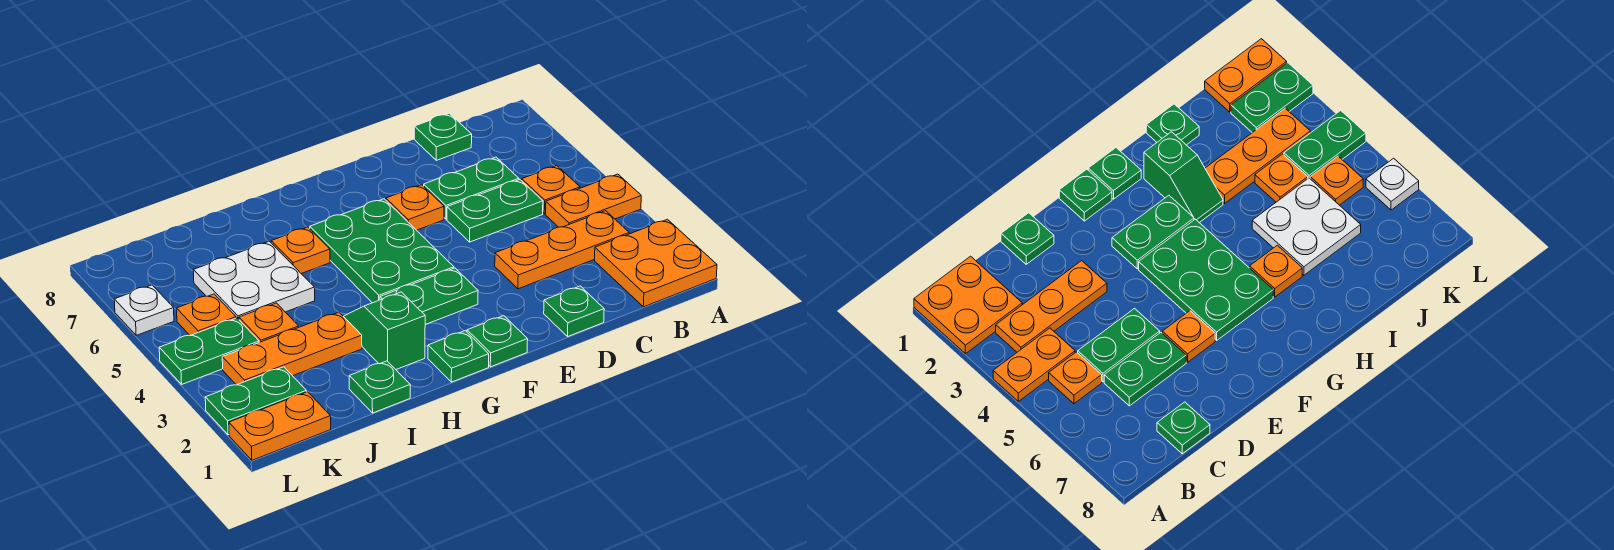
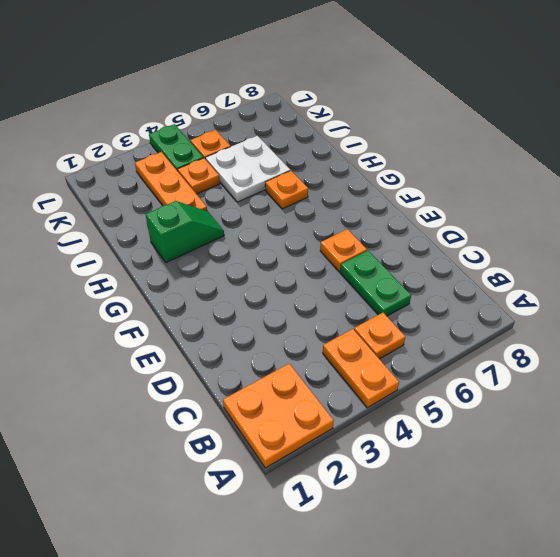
none -> orange 1x3 plate [495,211,629,289]
none -> green 1x2 plate [447,180,543,242]
none -> green 1x1 plate [414,113,472,160]

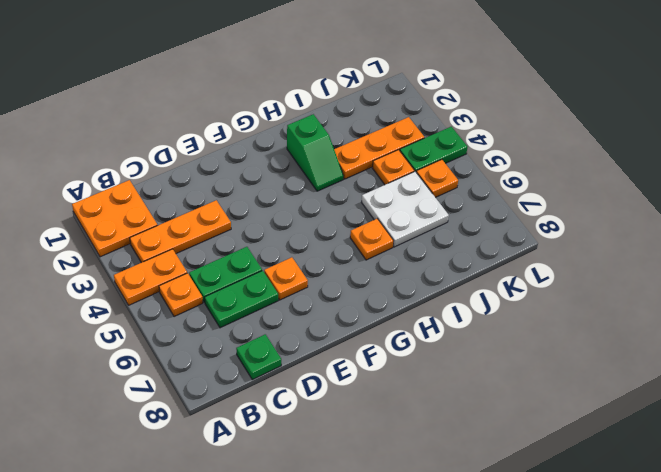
none -> green 1x1 plate [544,286,604,336]
none -> green 1x1 plate [467,316,528,367]
none -> green 1x2 plate [380,268,478,325]

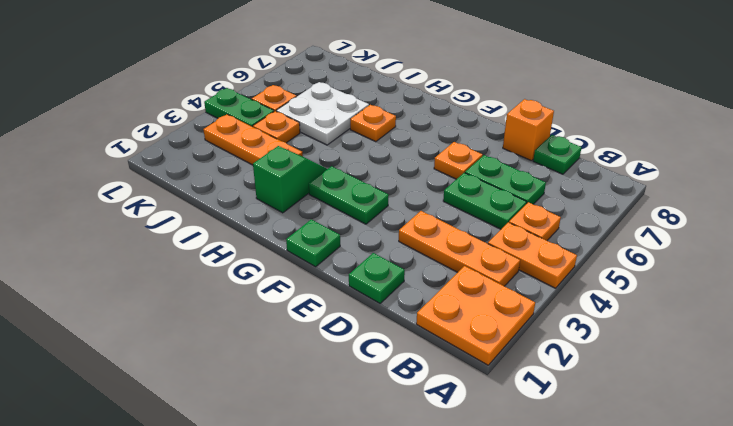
orange 1x1 brick [503,99,554,161] -> none
none -> green 2x3 plate [309,199,454,303]
none -> green 1x1 plate [428,331,489,382]
none -> green 1x1 plate [349,361,410,413]

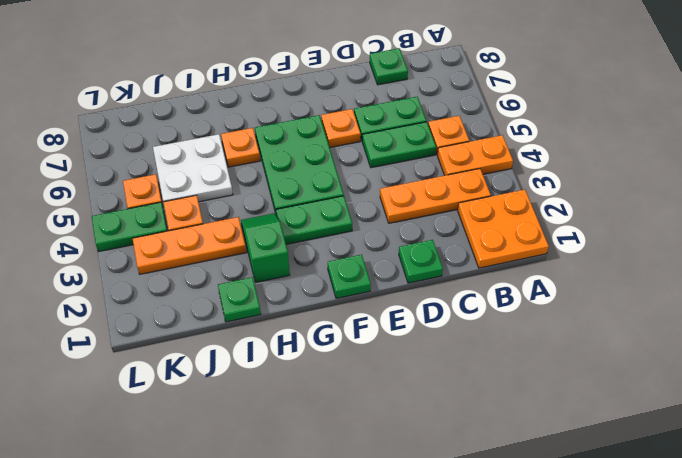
none -> green 1x1 plate [428,331,489,382]
none -> orange 1x2 plate [229,392,331,460]
none -> green 1x2 plate [205,367,306,435]

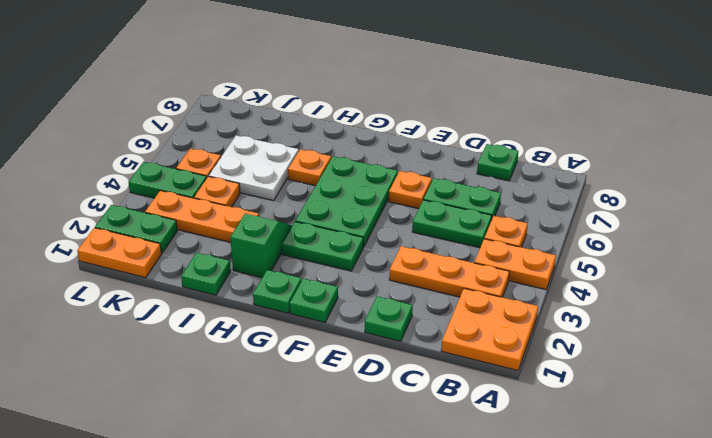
none -> white 1x1 plate [114,285,174,335]

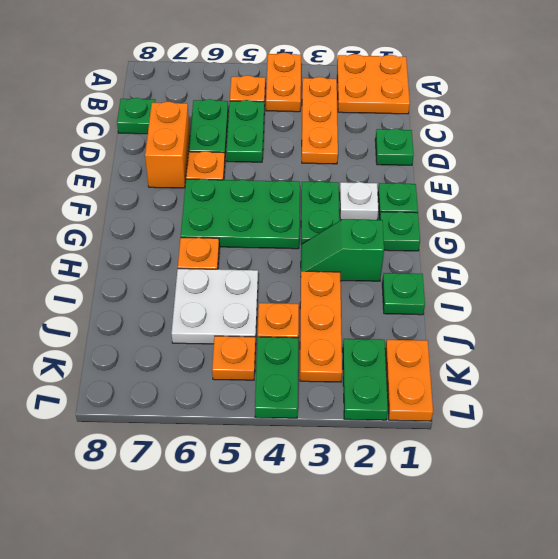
orange 1x2 brick [145,102,190,188] -> none
white 1x1 plate [340,182,379,220] -> white 1x1 plate moved to [114,285,174,335]

